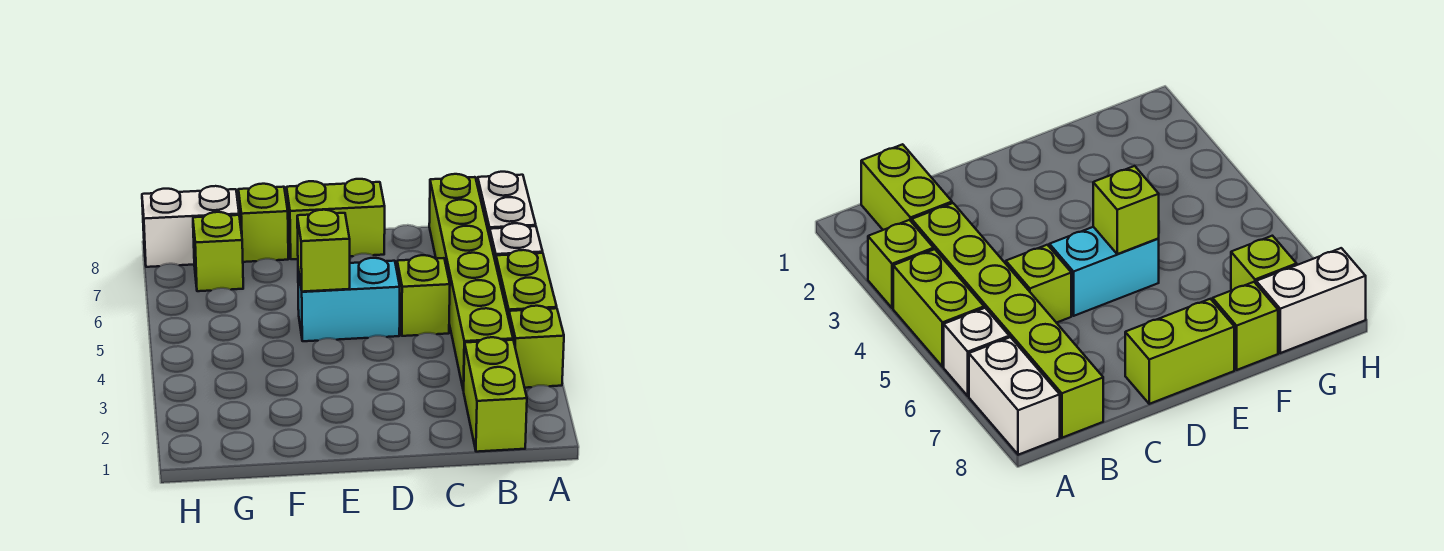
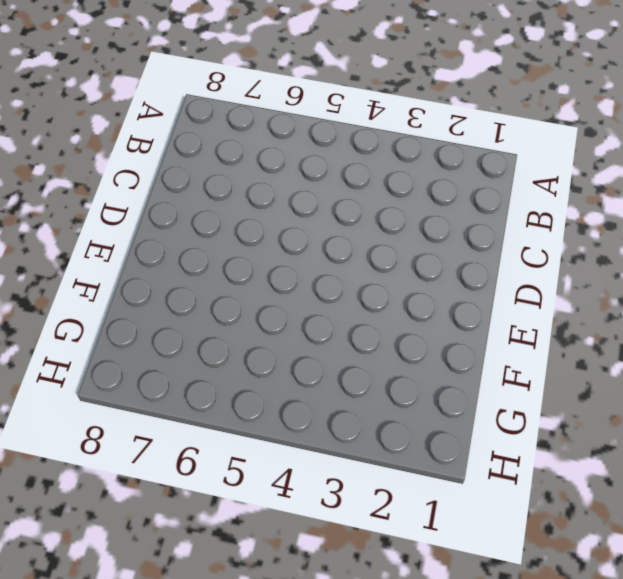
none -> lime 1x1 brick [509,306,564,388]
none -> lime 1x2 brick [496,250,557,319]
none -> white 1x1 brick [490,223,543,263]

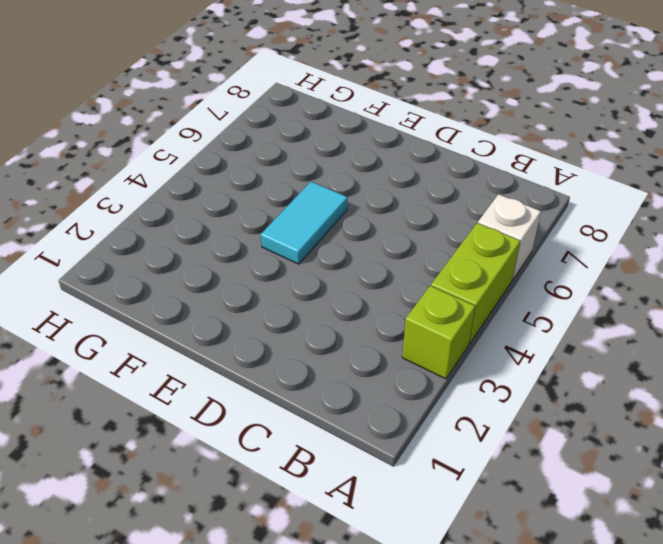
cyan 1x2 tile [261,182,348,264] -> cyan 1x2 brick [298,258,400,341]
none -> white 1x2 brick [478,172,536,237]
none -> lime 1x2 brick [464,337,527,452]
none -> lime 1x6 brick [429,174,513,391]

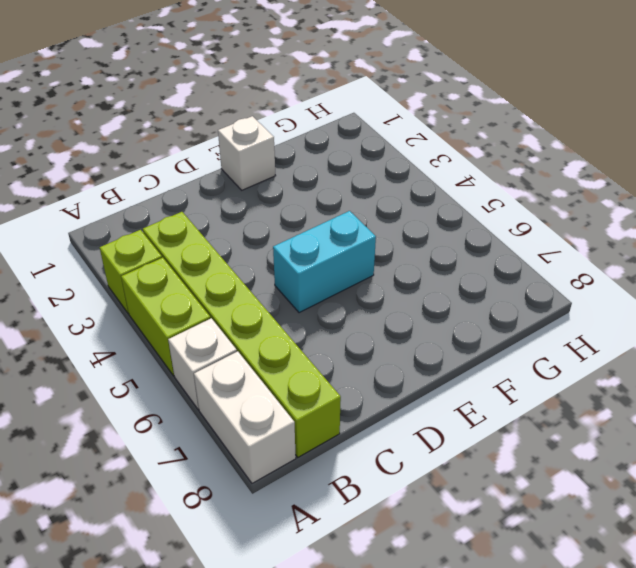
white 1x1 brick [218,116,276,190] -> none
none -> lime 1x2 brick [464,337,527,452]
none -> lime 1x1 brick [397,255,450,336]
none -> lime 1x2 brick [287,179,385,259]

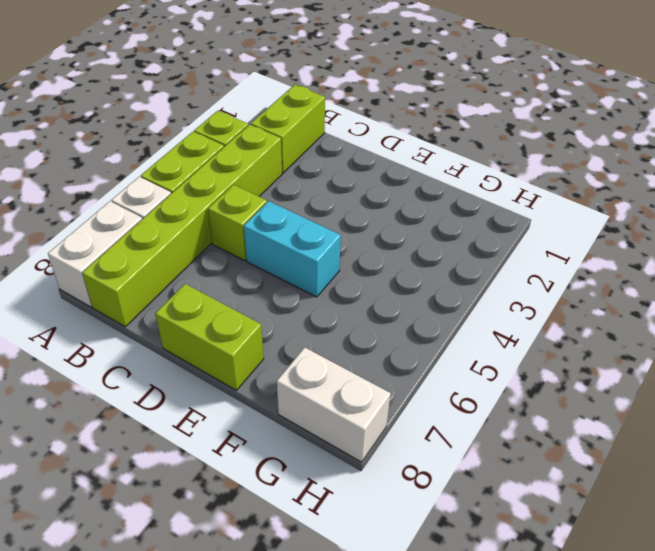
none -> lime 1x1 brick [238,184,288,262]
none -> lime 1x1 brick [193,212,243,291]
none -> lime 1x1 brick [297,210,350,292]

